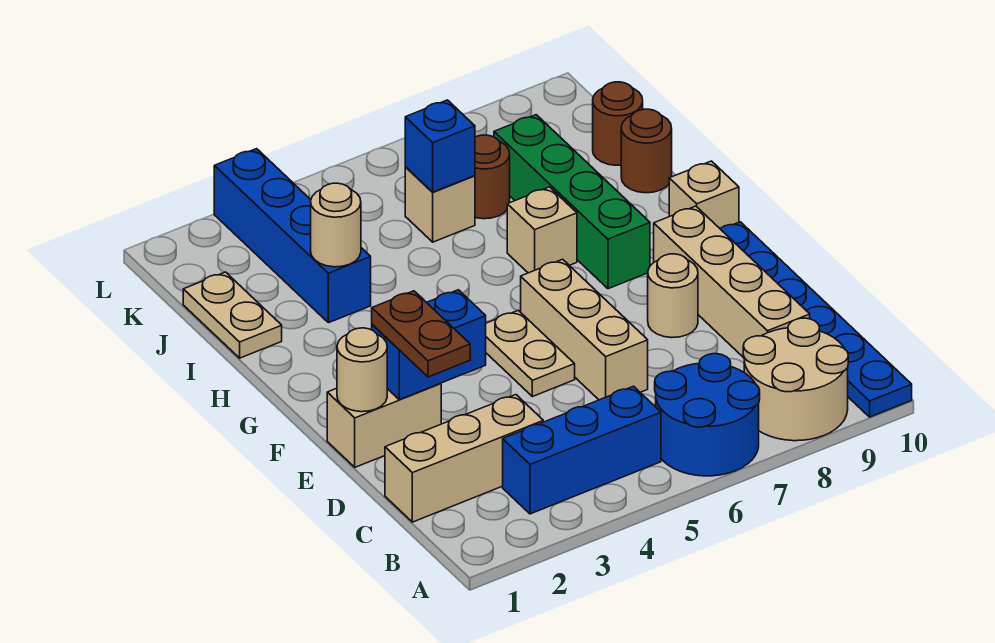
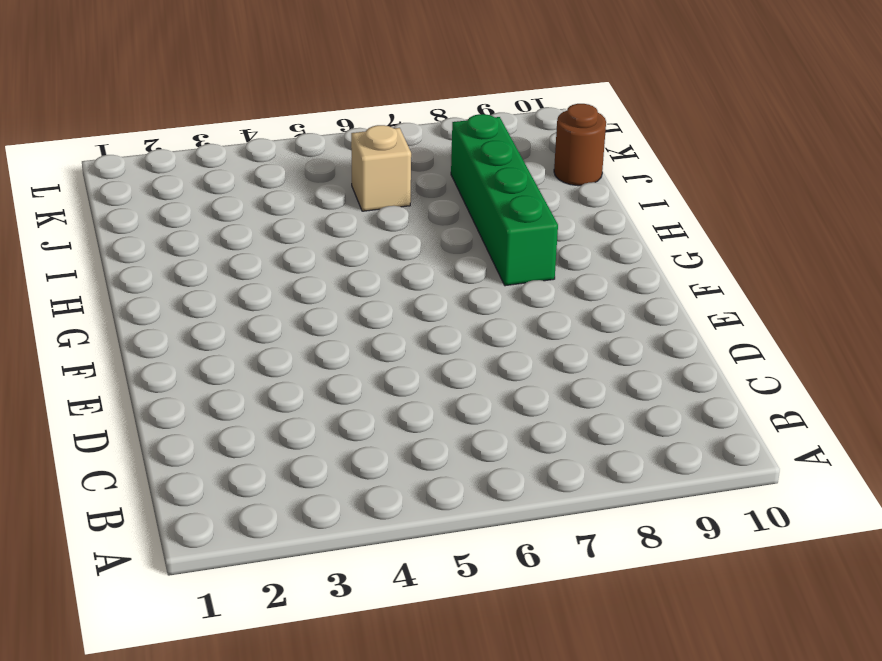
none -> blue 2x2 round brick [655,354,760,476]
none -> tan 2x2 round brick [743,318,848,441]
none -> blue 1x6 plate [720,222,912,417]

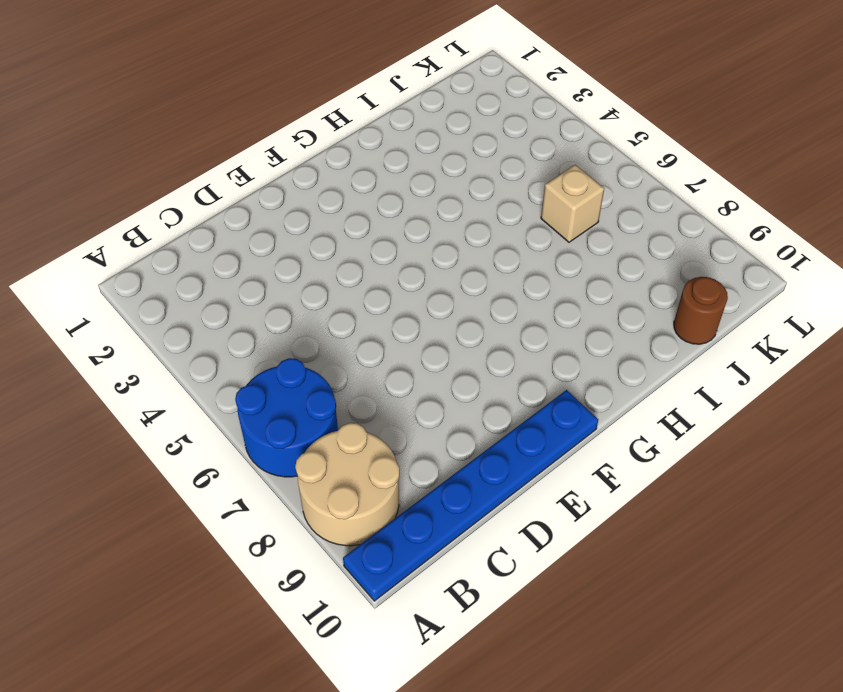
none -> blue 1x3 brick [503,386,661,514]
none -> tan 1x3 brick [385,395,543,522]
none -> tan 1x4 brick [654,206,810,358]

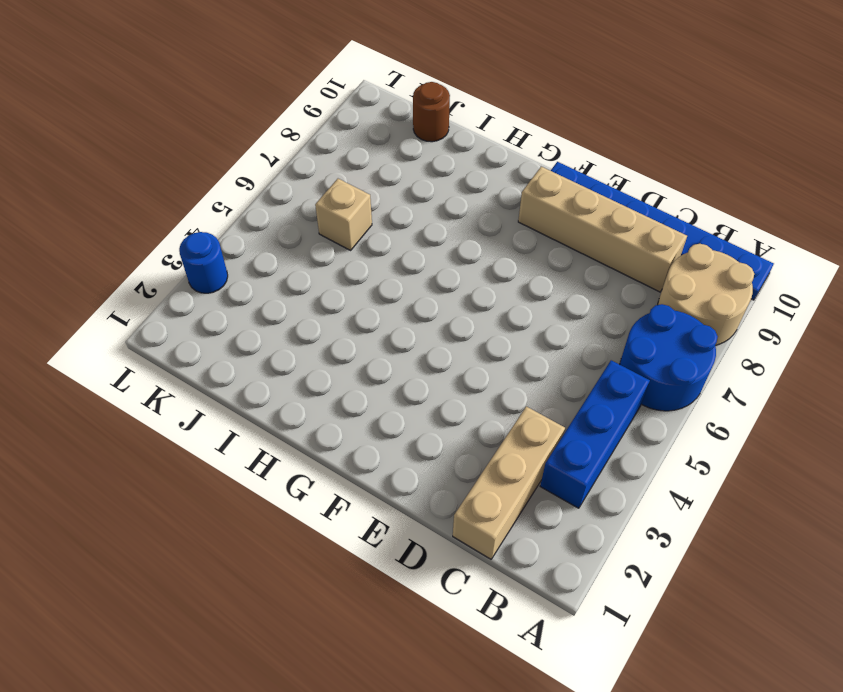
blue 1x1 round brick [179,232,228,293] -> blue 1x4 brick [214,149,371,323]
none -> tan 1x3 brick [521,259,648,400]
none -> tan 1x2 brick [327,383,441,467]
none -> tan 1x2 plate [486,310,575,397]

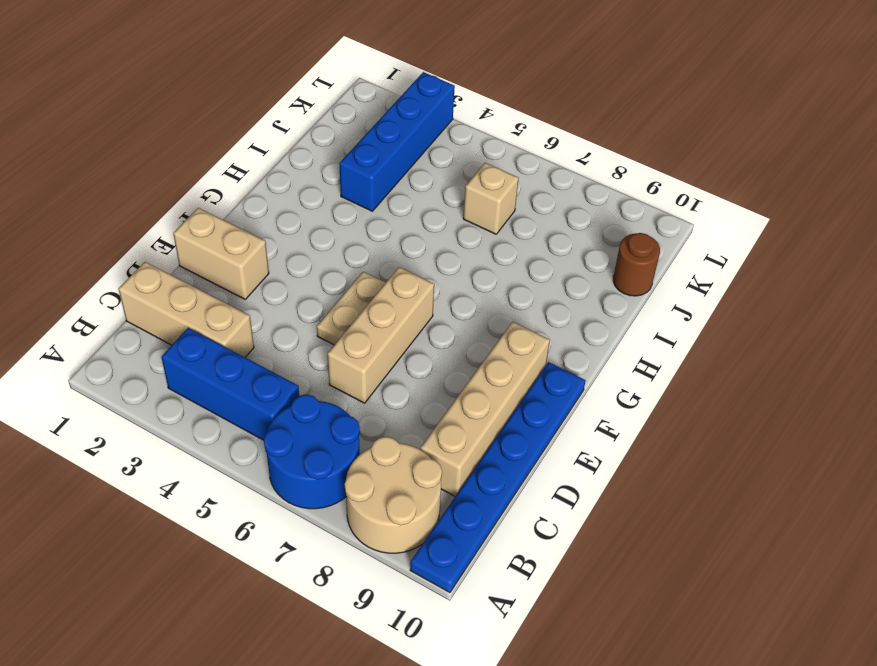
none -> tan 1x1 round brick [648,254,698,338]
none -> green 1x4 brick [494,115,650,289]
none -> tan 1x1 brick [669,161,739,228]

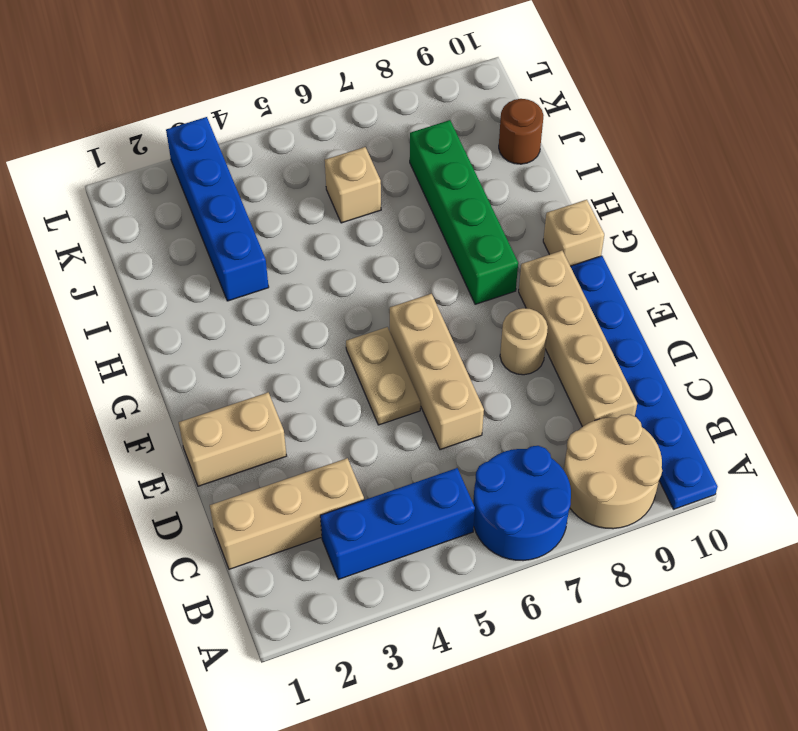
none -> tan 1x1 brick [507,187,577,273]
none -> tan 1x2 plate [183,272,282,358]
none -> brown 1x1 round brick [621,109,672,193]

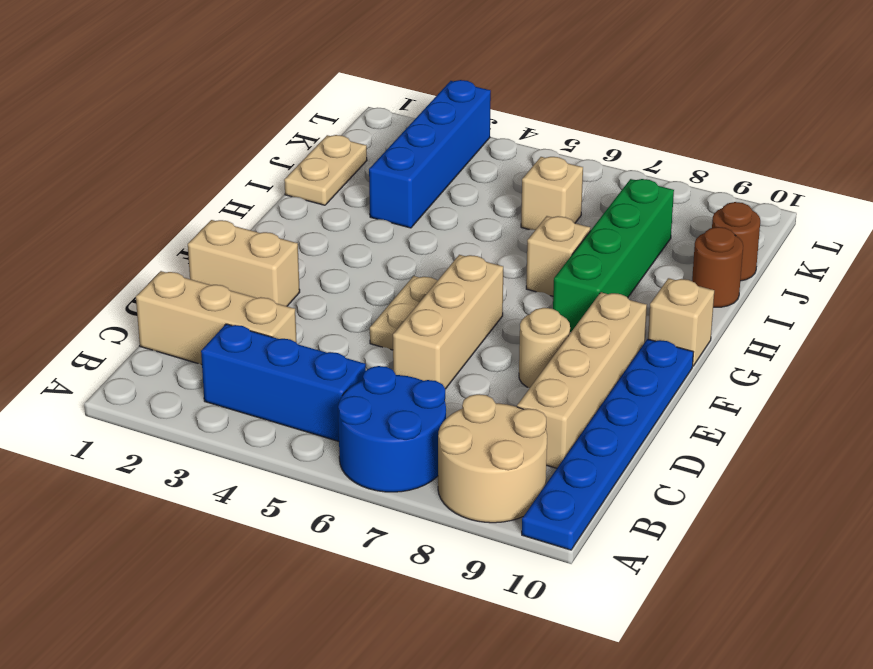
none -> brown 1x1 round brick [475,135,510,219]
none -> tan 1x1 round brick [337,328,387,412]
none -> blue 1x2 brick [372,290,486,400]

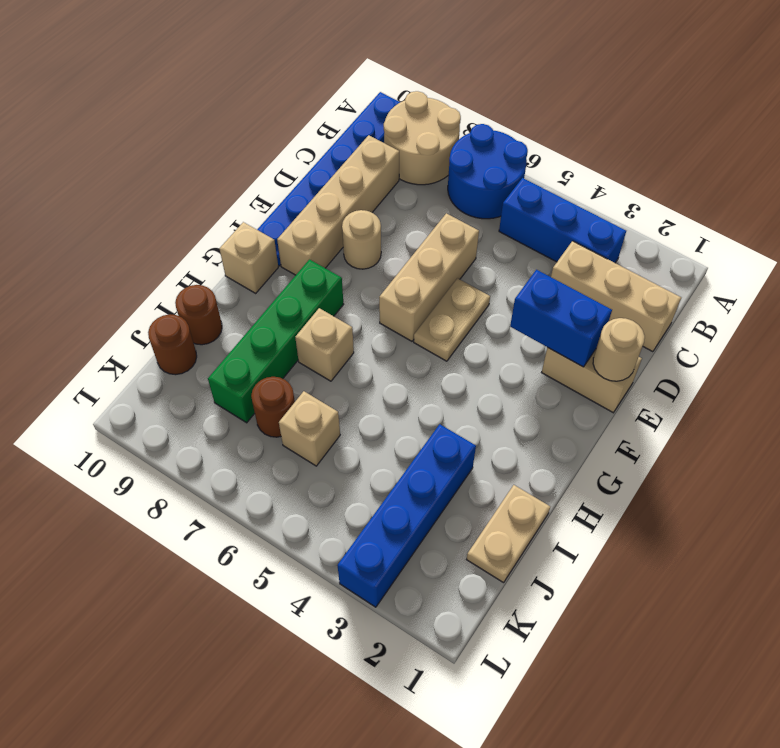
none -> tan 1x1 round brick [311,183,361,267]
none -> blue 1x1 brick [405,100,475,192]
none -> brown 1x2 plate [372,291,470,377]

